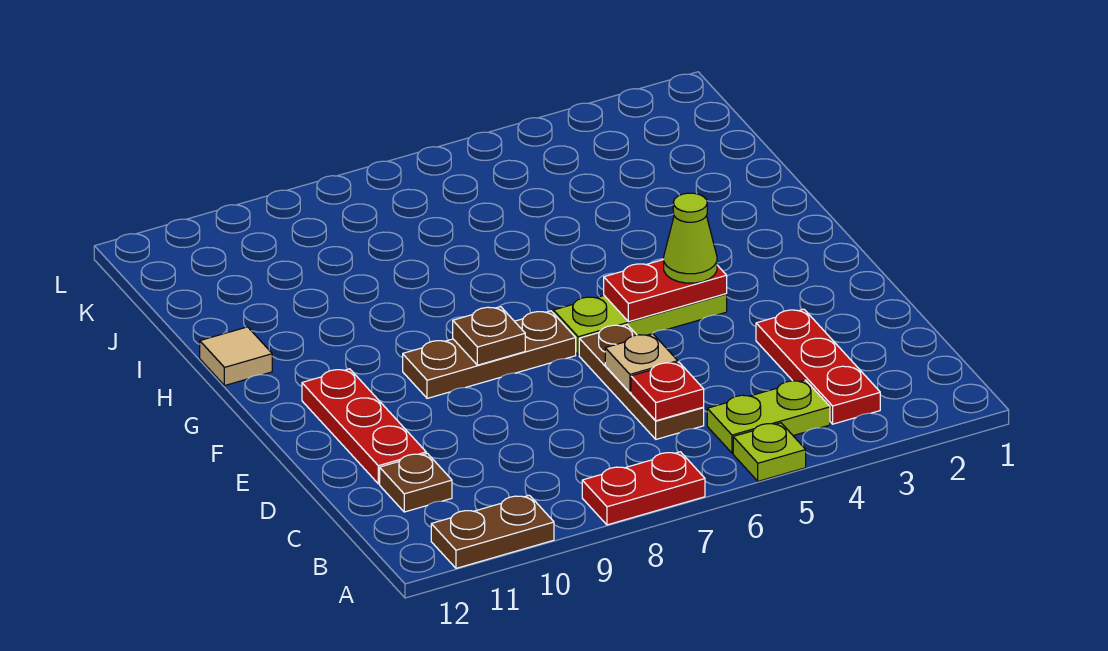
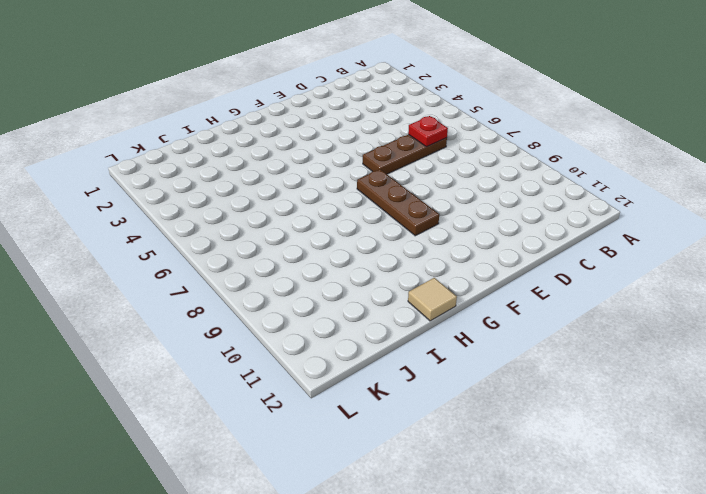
none -> lime 1x1 plate [733,423,806,481]
none -> red 1x2 plate [582,452,705,525]
none -> brown 1x2 plate [431,495,554,568]

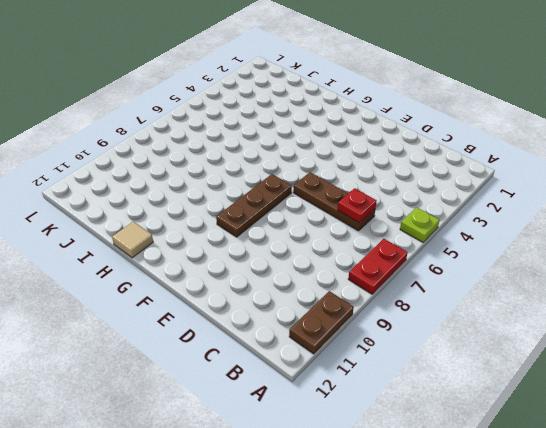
none -> red 1x3 plate [756,309,880,424]
none -> lime 1x2 plate [707,380,830,453]
none -> brown 1x1 plate [380,453,452,512]

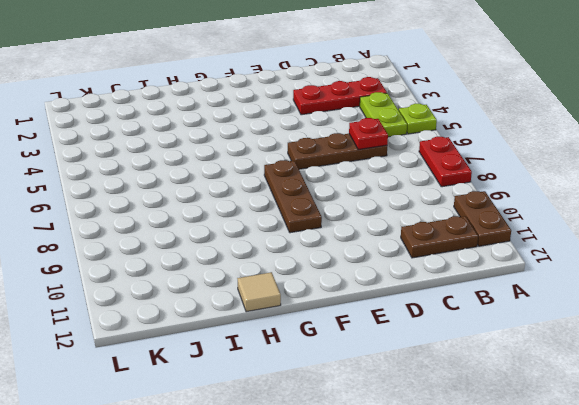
brown 1x2 plate [401,216,478,258] -> brown 1x1 plate [380,453,452,512]
none -> red 1x3 plate [302,369,426,484]
none -> lime 1x3 plate [553,294,727,355]
none -> tan 1x1 plate [605,334,678,393]

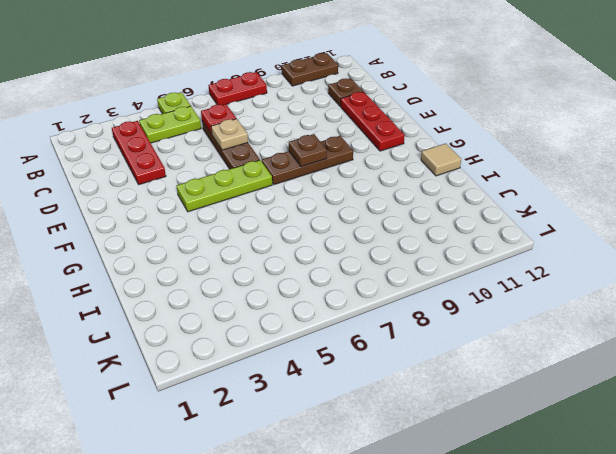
none -> red 1x2 plate [604,260,727,322]
none -> lime 1x1 cone [664,193,717,283]

